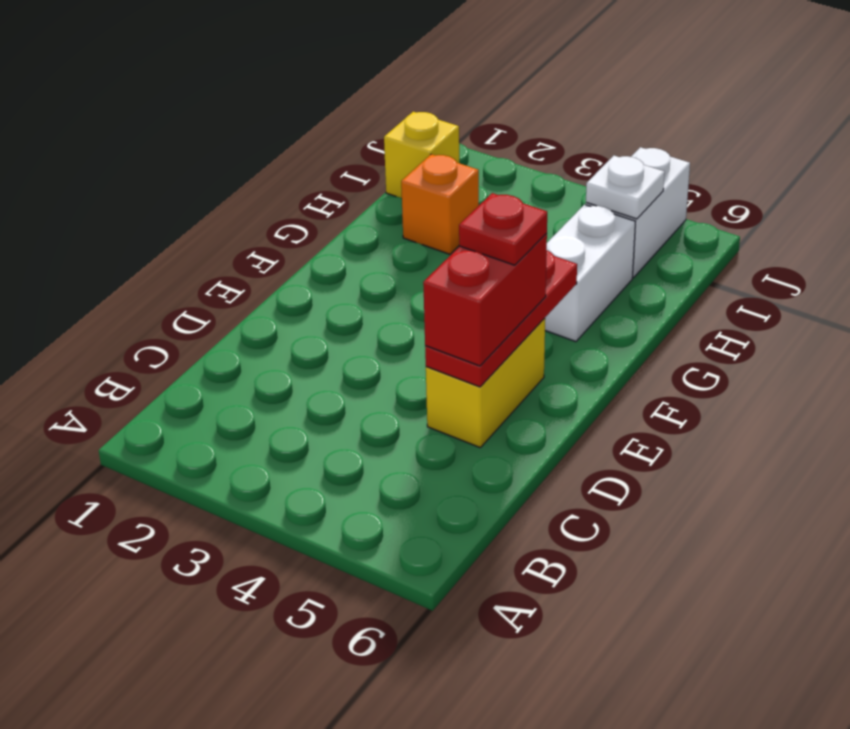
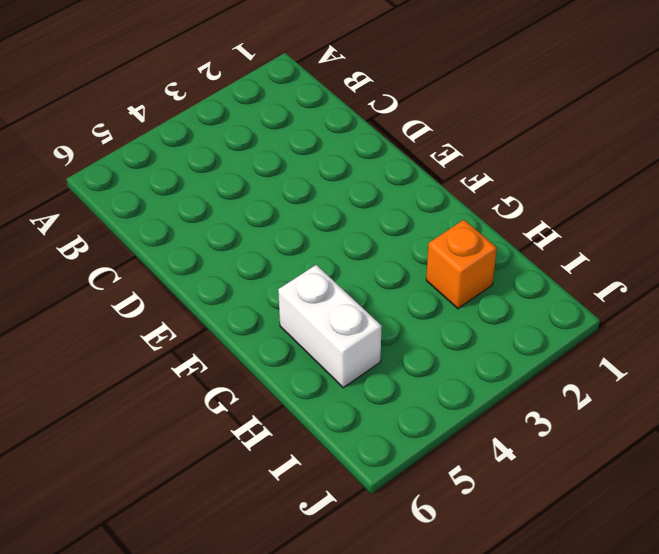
none -> yellow 1x2 brick [426,318,545,447]
none -> yellow 1x1 brick [384,112,459,198]

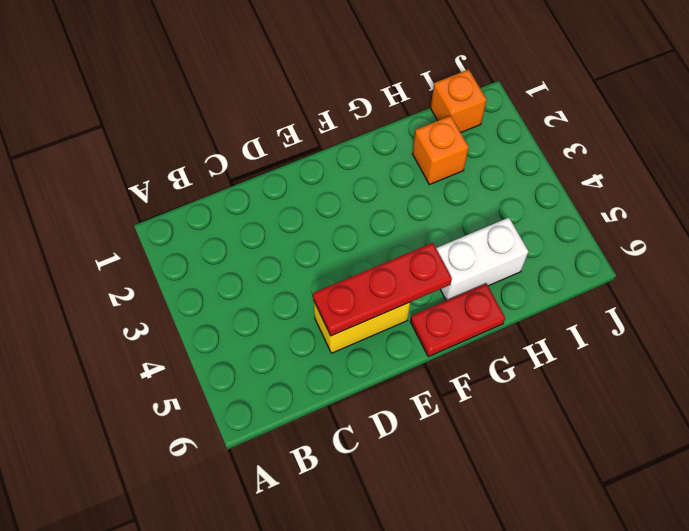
red 1x2 plate [410,284,505,357] -> none
orange 1x1 brick [431,69,487,133] -> yellow 1x1 brick [384,112,459,198]
none -> white 1x2 brick [586,147,690,278]
none -> white 1x1 plate [586,156,665,219]

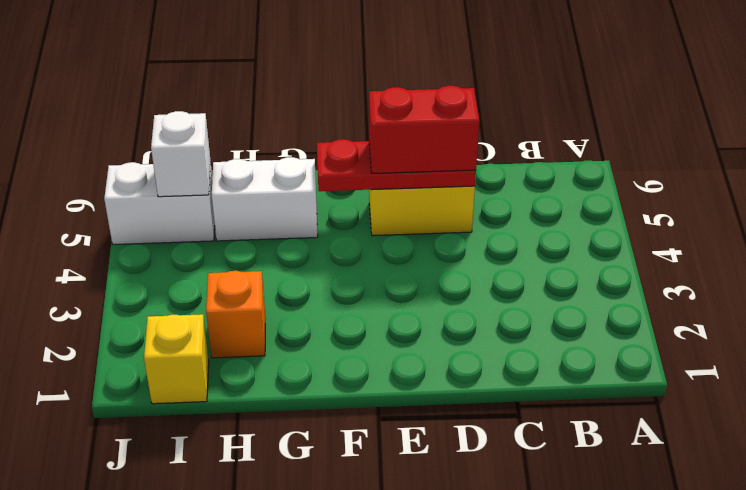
white 1x1 brick [151,111,211,197] -> white 1x1 plate [586,156,665,219]
none -> red 1x1 plate [459,193,547,265]

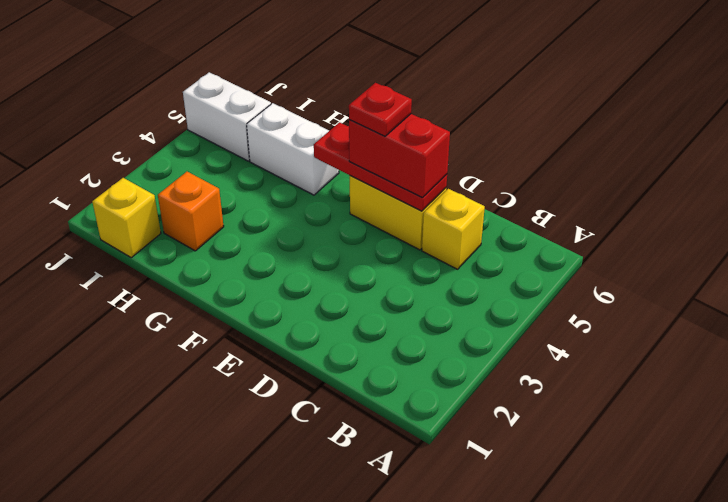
yellow 1x1 brick [422,189,485,269] -> none
none -> white 1x1 plate [586,156,665,219]

